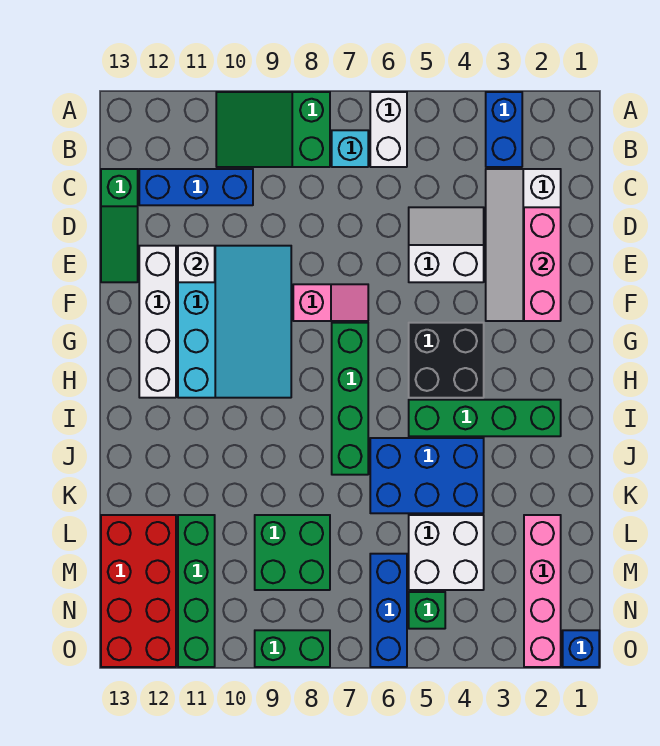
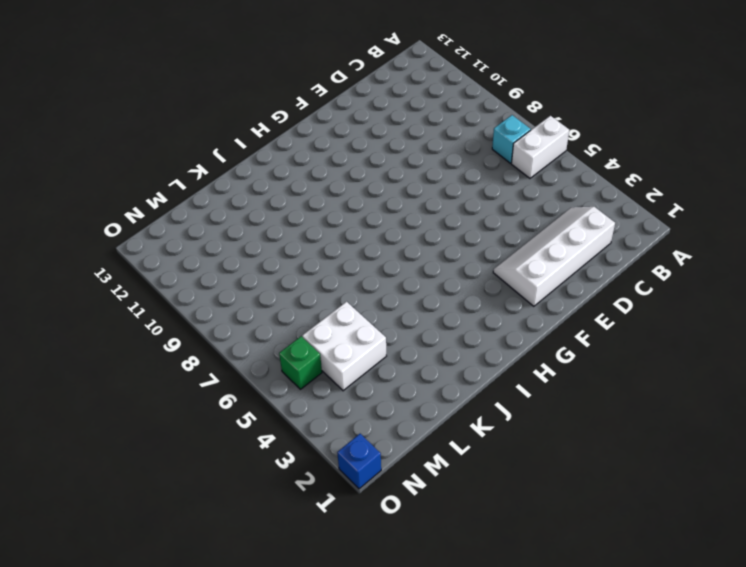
none -> blue 1x2 brick [486,92,522,167]
none -> green 2x3 slope [216,92,330,167]
none -> blue 1x3 brick [139,169,253,205]

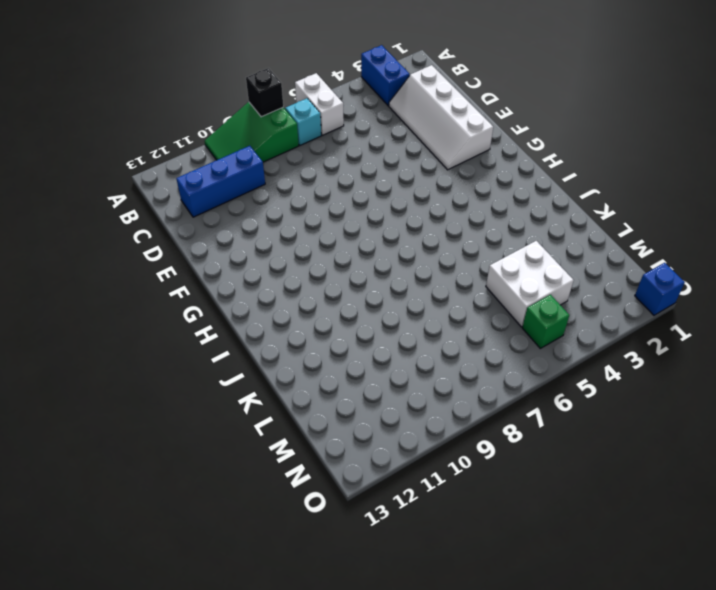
black 1x1 brick [246,68,283,117] -> none
none -> green 1x3 slope [101,169,138,282]
none -> white 2x2 slope [409,207,484,282]
none -> cyan 3x4 slope [178,246,291,398]

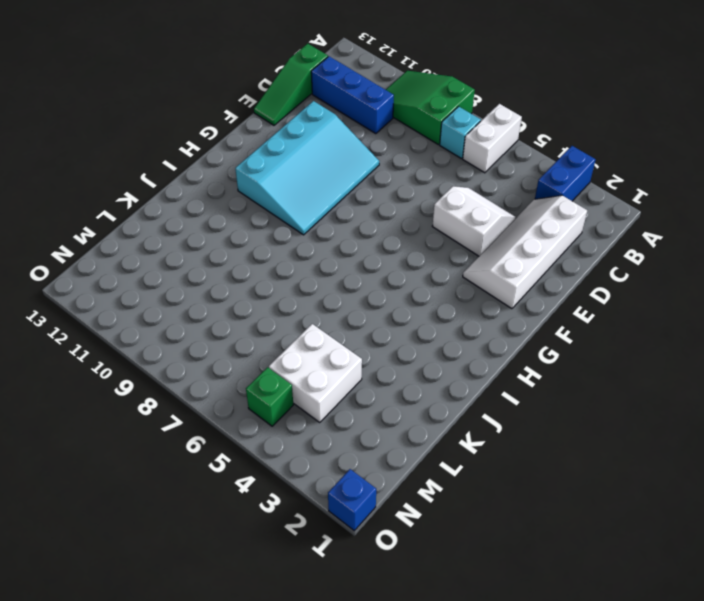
none -> white 1x4 brick [139,246,176,398]
none -> pink 1x2 slope [293,284,368,321]
none -> black 2x2 brick [409,323,484,398]

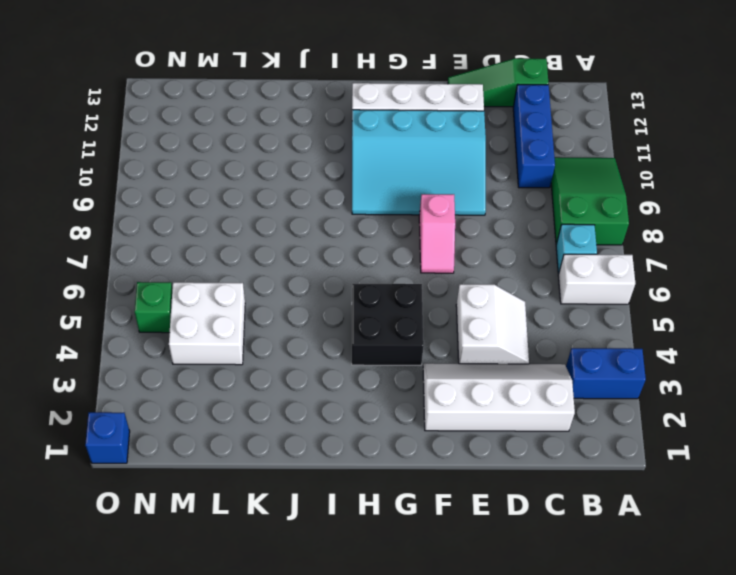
none -> green 1x4 brick [332,323,368,475]
none -> green 1x4 brick [409,400,561,436]
none -> blue 2x3 brick [370,438,484,513]

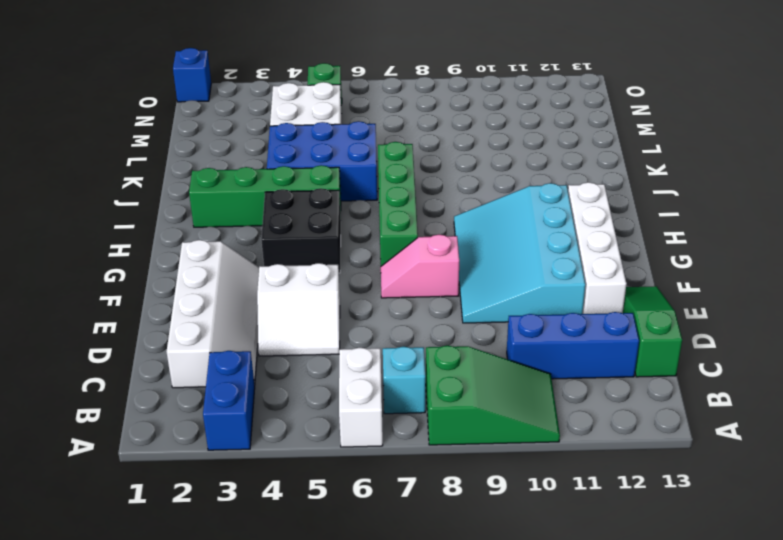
none -> pink 1x4 brick [524,515,561,667]
none -> green 2x2 brick [255,515,330,590]
none -> green 1x4 brick [178,515,215,667]

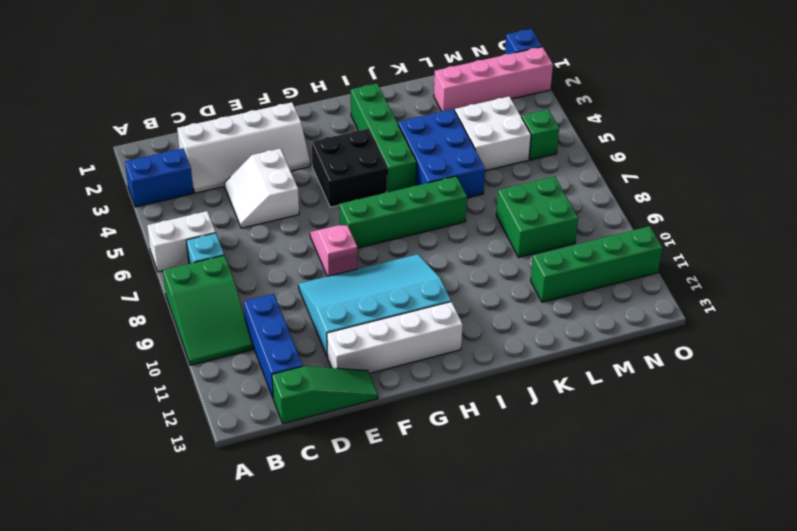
none -> red 2x4 brick [101,515,176,667]
none -> blue 1x3 brick [370,554,407,667]
none -> green 1x2 brick [255,630,330,667]

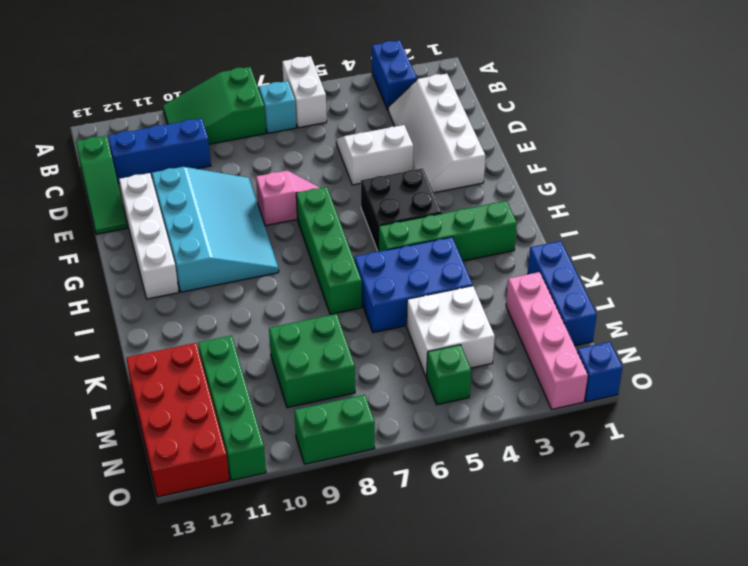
blue 1x3 brick [528,241,597,346] -> blue 1x3 brick moved to [370,554,407,667]
none -> pink 1x3 brick [524,207,561,321]
none -> white 1x1 brick [178,246,215,282]

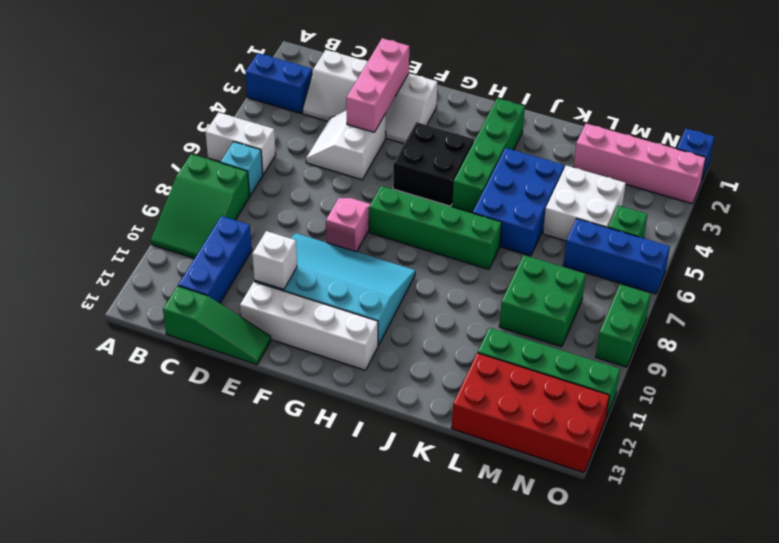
pink 1x3 brick [346,38,409,132] -> pink 1x3 brick turned to [524,207,561,321]

